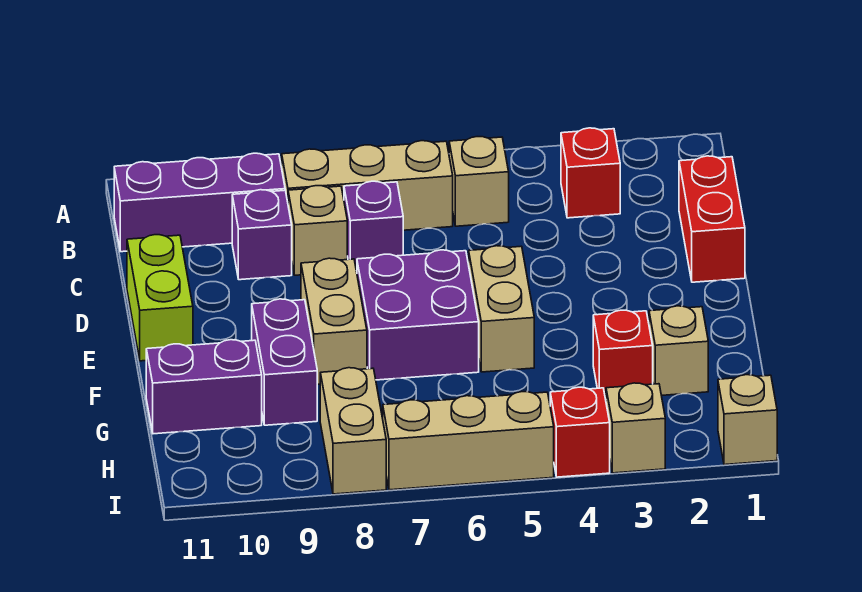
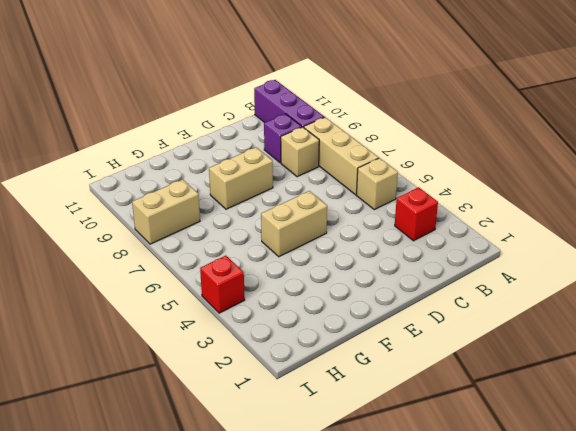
none -> red 1x2 brick [679,156,745,282]
none -> purple 1x1 brick [344,181,403,271]
none -> lime 1x2 brick [127,235,193,361]

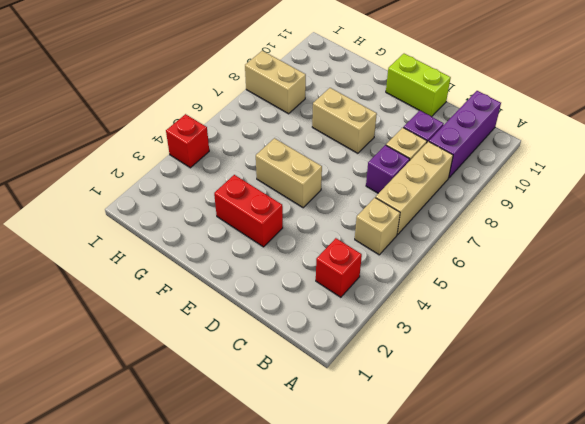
red 1x2 brick [214,175,283,247] -> red 1x2 brick moved to [679,156,745,282]
none -> purple 2x2 brick [357,250,479,380]
none -> purple 1x2 brick [252,299,317,425]
none -> tan 1x1 brick [649,306,708,395]

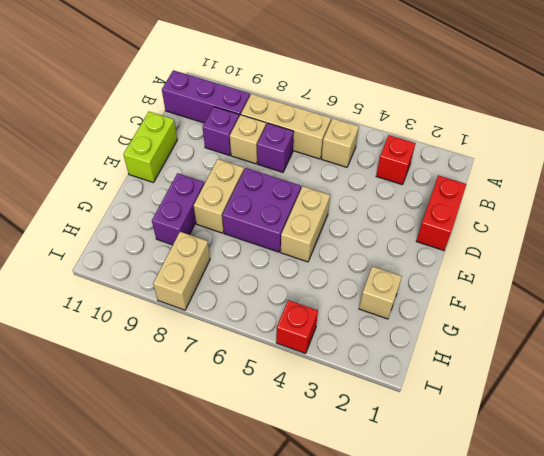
none -> red 1x1 brick [593,310,653,399]
none -> purple 1x2 brick [146,340,262,434]
none -> tan 1x1 brick [718,375,777,465]

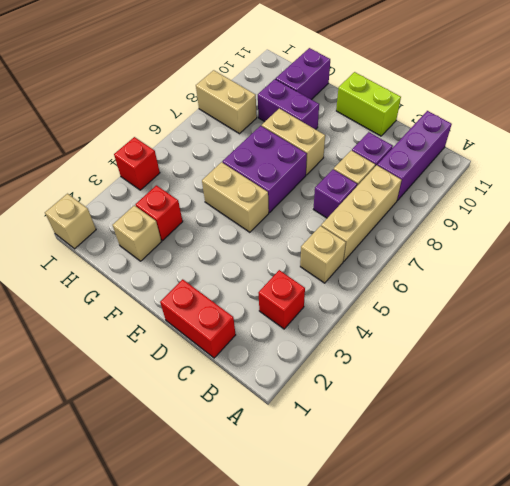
none -> tan 1x1 brick [606,383,665,473]
none -> tan 1x3 brick [383,392,554,490]

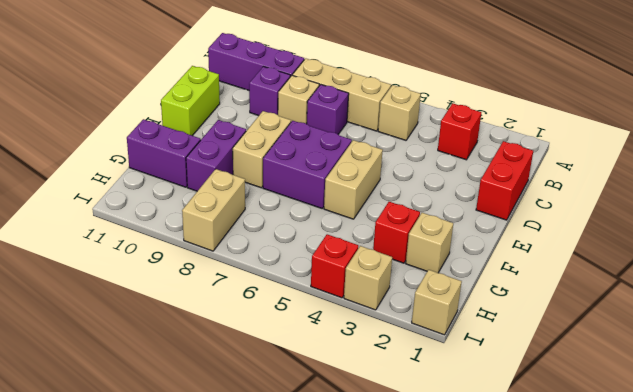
none -> tan 1x3 brick [383,392,554,490]

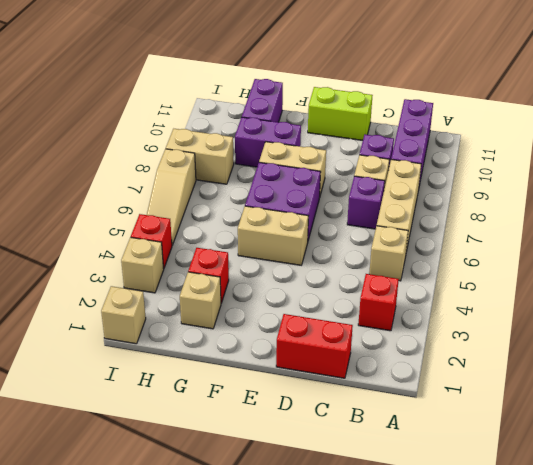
tan 1x3 slope [147,149,196,245] -> tan 1x3 brick [383,392,554,490]

